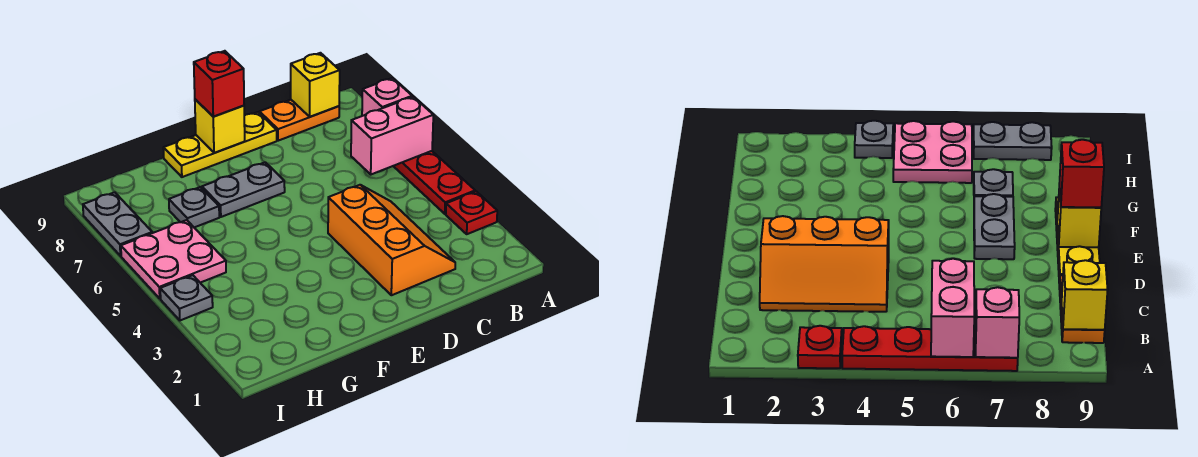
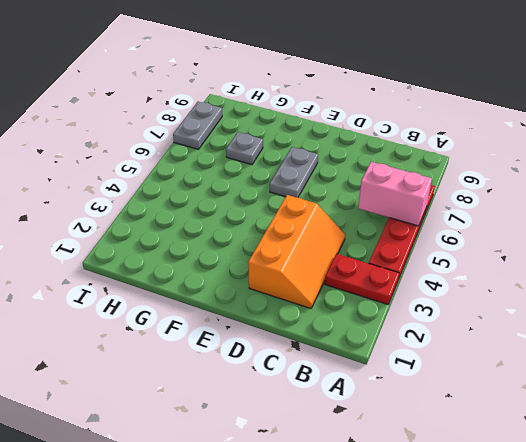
red 1x2 plate [325,254,399,304] -> red 1x1 plate [446,191,497,234]
grey 1x2 plate [270,147,318,197] -> grey 1x2 plate turned to [202,162,285,217]
none -> orange 1x2 plate [259,100,339,141]
none -> yellow 1x3 plate [163,112,277,177]
none -> pink 2x2 plate [121,220,226,299]

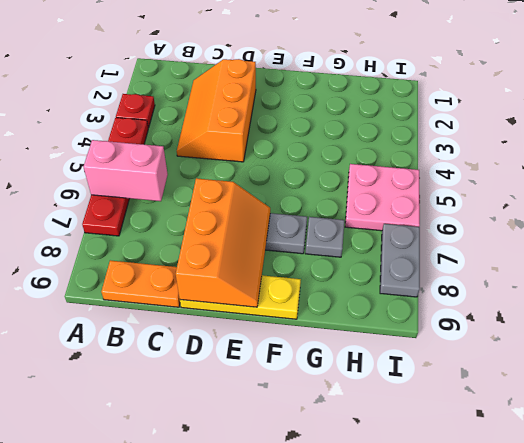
orange 2x3 slope [176,178,270,307] -> yellow 1x1 brick [195,99,245,153]
none -> grey 1x1 plate [160,275,213,320]
none -> pink 1x1 brick [362,78,412,116]
none -> yellow 1x1 brick [291,53,340,117]

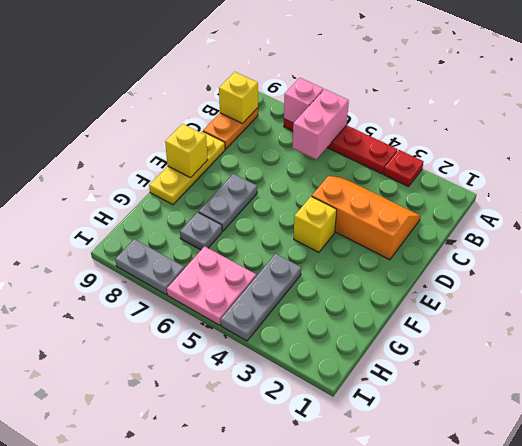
yellow 1x1 brick [294,196,337,252] -> none
grey 1x3 plate [221,254,301,341] -> grey 1x1 plate [160,275,213,320]
none -> red 1x1 brick [194,51,244,117]

